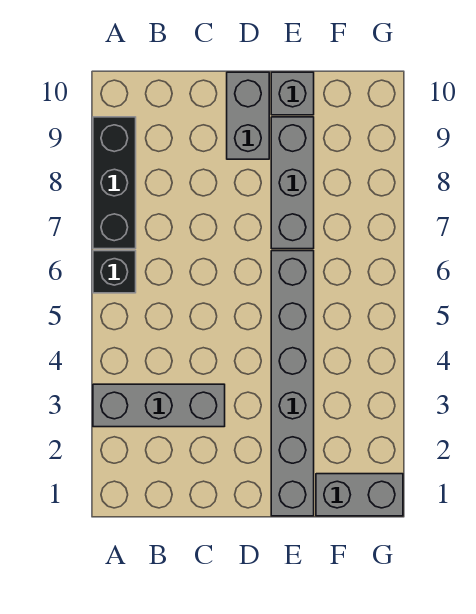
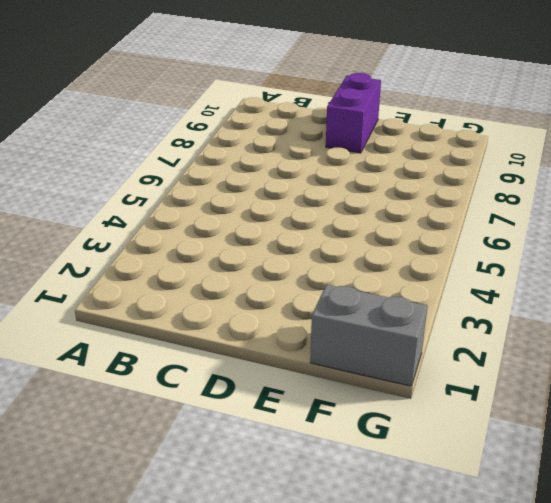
purple 1x2 brick [326,73,381,153] -> grey 1x2 brick [227,72,269,159]
none -> grey 1x3 brick [93,384,225,427]
none -> black 1x1 brick [93,251,136,293]

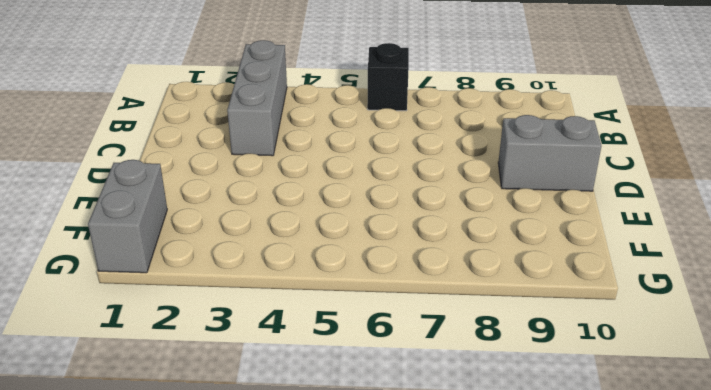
none -> black 1x3 brick [93,117,136,249]
none -> grey 1x6 brick [271,251,314,516]

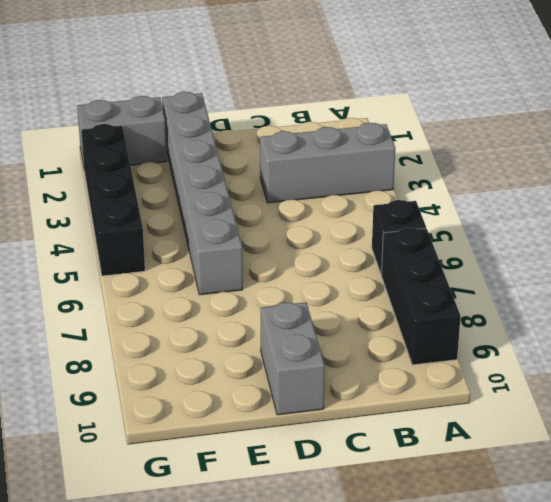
black 1x4 brick [81,124,145,276] -> none
none -> grey 1x3 brick [271,117,314,249]
none -> grey 1x1 brick [271,72,314,115]

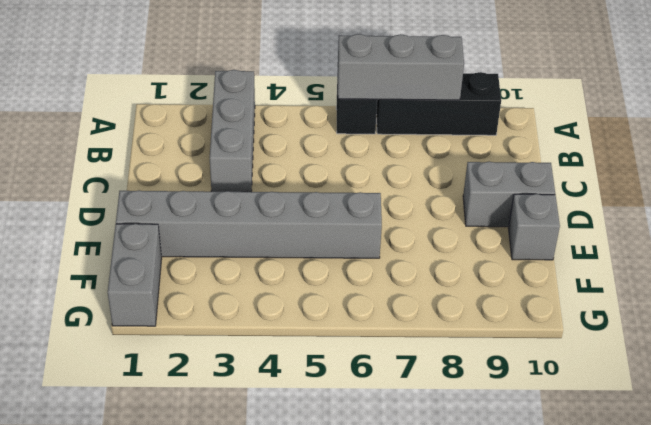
grey 1x3 brick [338,34,464,100] -> grey 1x3 brick moved to [271,117,314,249]

